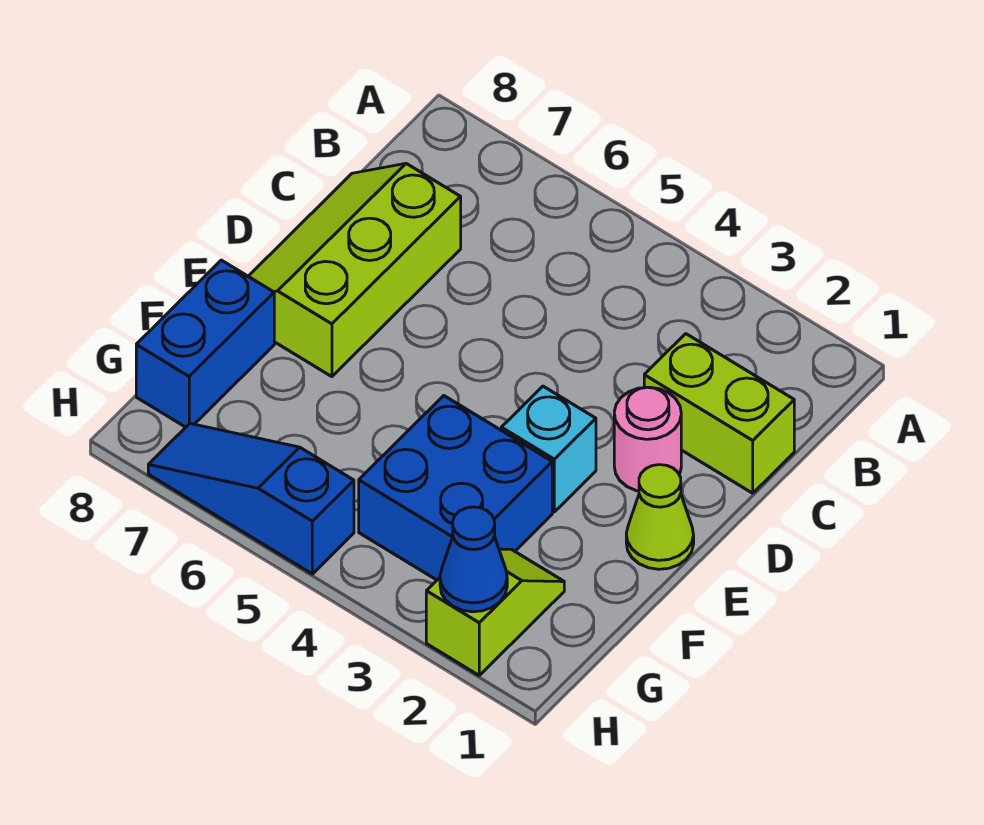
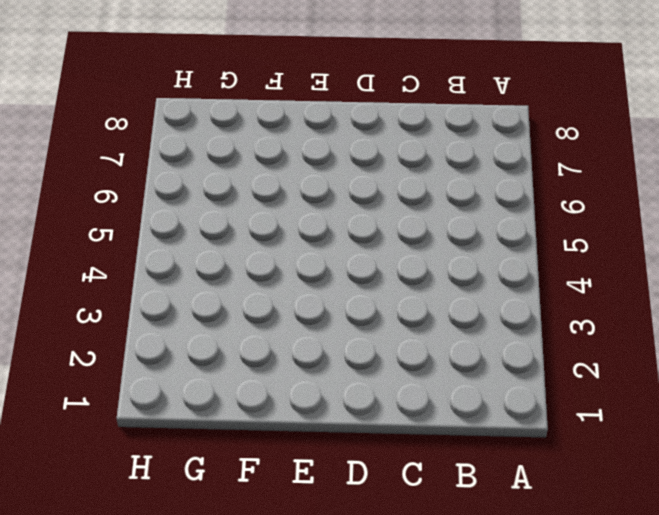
none -> lime 1x2 brick [644,334,794,493]
none -> lime 2x3 slope [248,164,461,377]

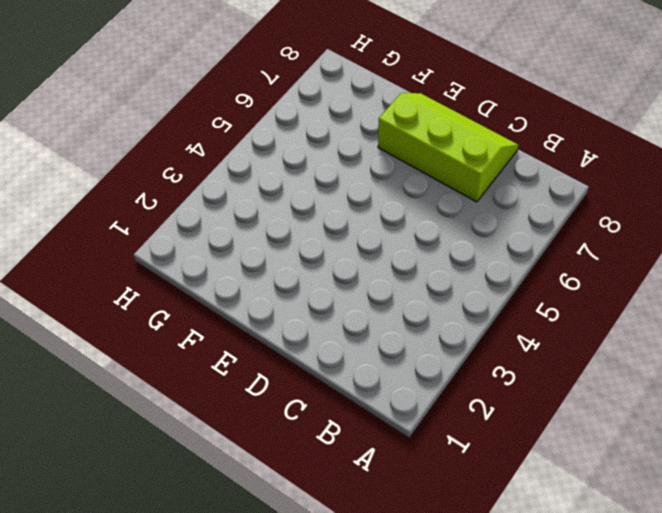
none -> lime 1x2 brick [644,334,794,493]
none -> pink 1x1 round brick [614,387,681,491]

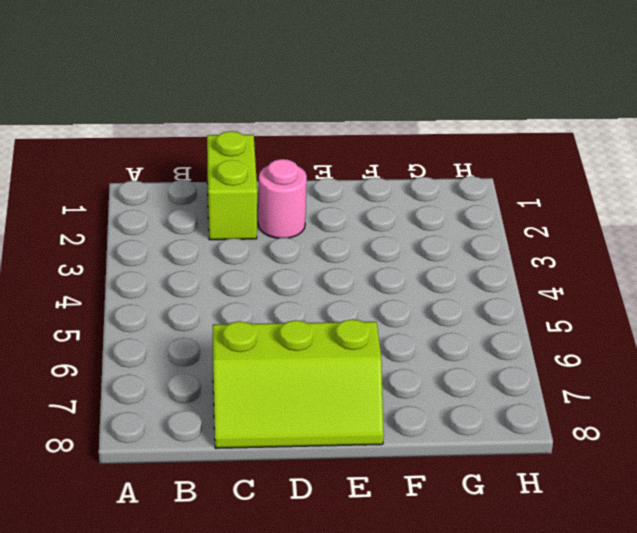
none -> lime 1x1 cone [626,465,694,569]
none -> cyan 1x1 brick [501,386,596,512]

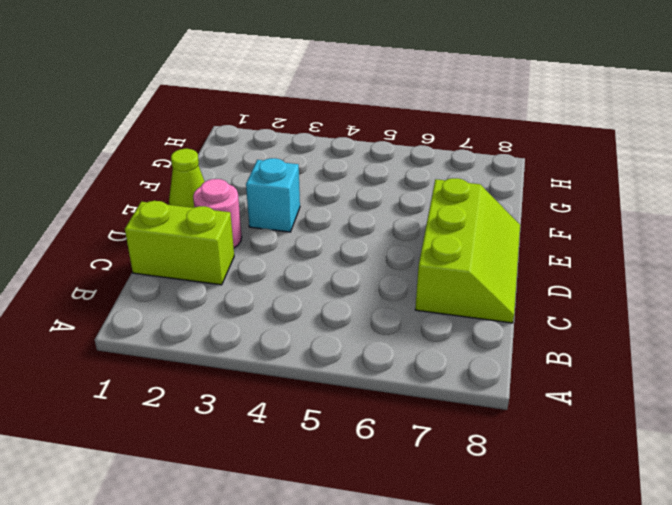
none -> blue 2x2 brick [359,396,552,580]
none -> blue 1x2 brick [136,260,274,427]

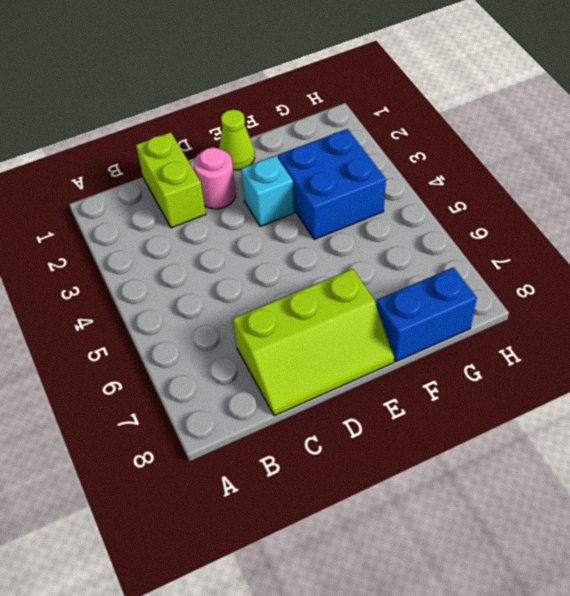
none -> lime 1x2 slope [426,549,564,675]
none -> blue 1x3 slope [148,424,354,574]

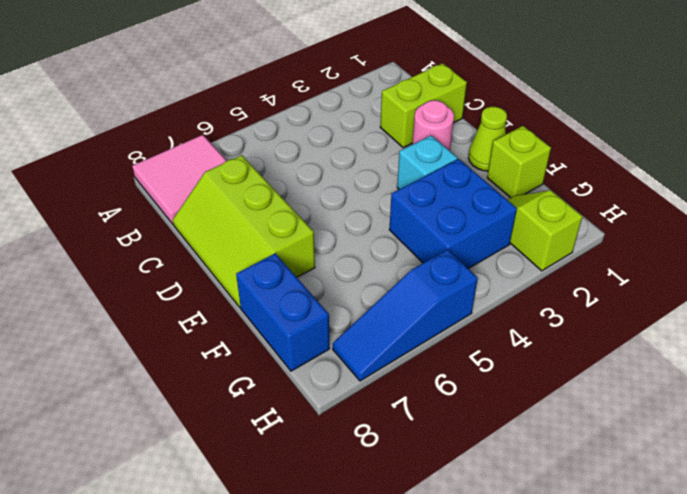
pink 2x2 tile [132,135,227,225] -> none
lime 1x1 brick [487,126,551,198] -> none
none -> blue 1x1 cone [440,507,507,612]

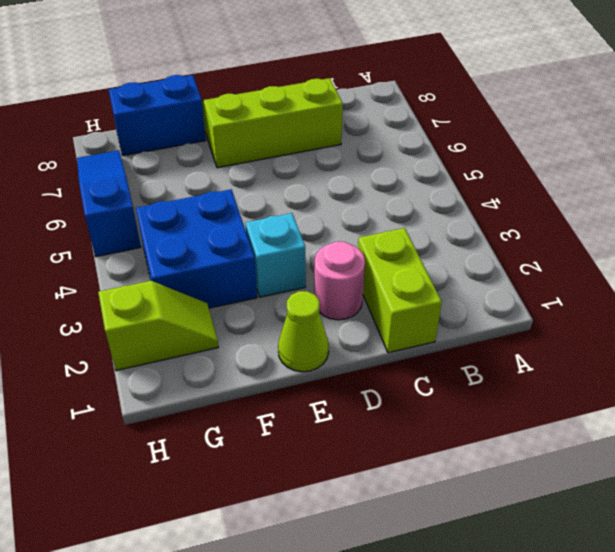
none -> blue 1x1 cone [440,507,507,612]

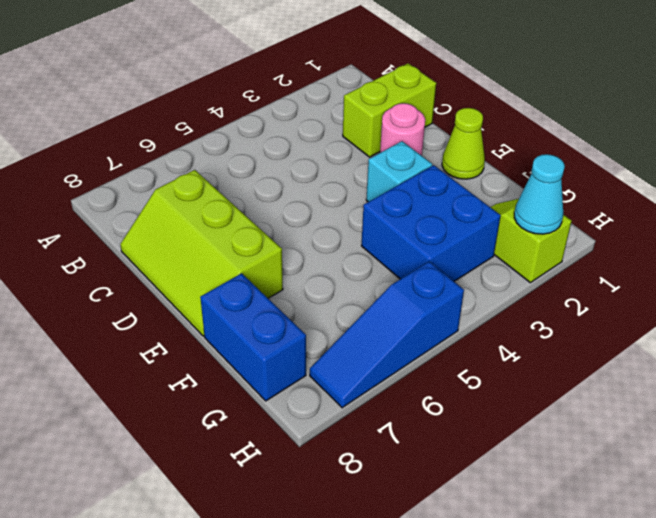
cyan 1x1 cone [514,154,565,234] -> blue 1x1 cone [440,507,507,612]

